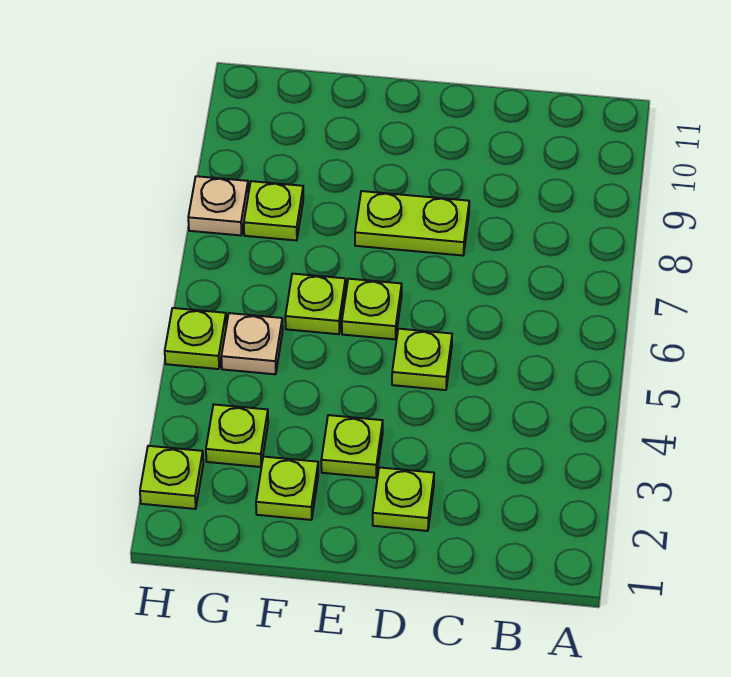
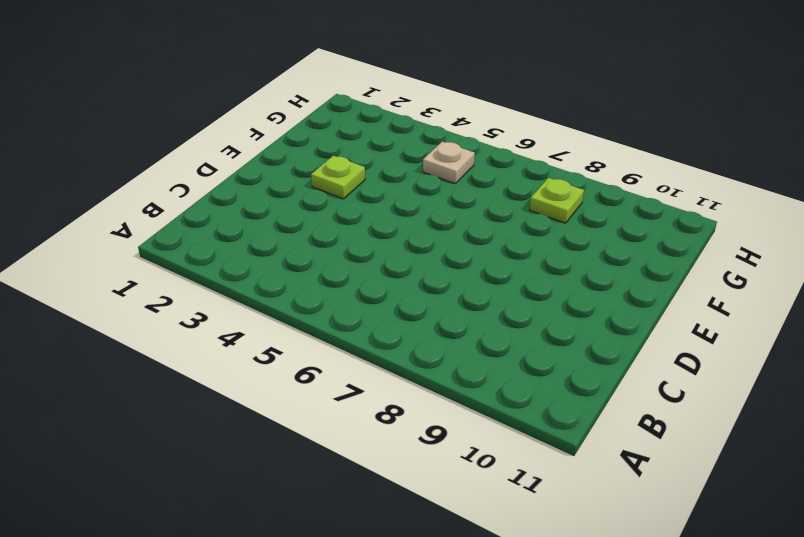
none -> lime 1x1 plate [373,467,434,531]
none -> lime 1x1 plate [392,329,452,390]
none -> lime 1x2 plate [355,191,469,256]

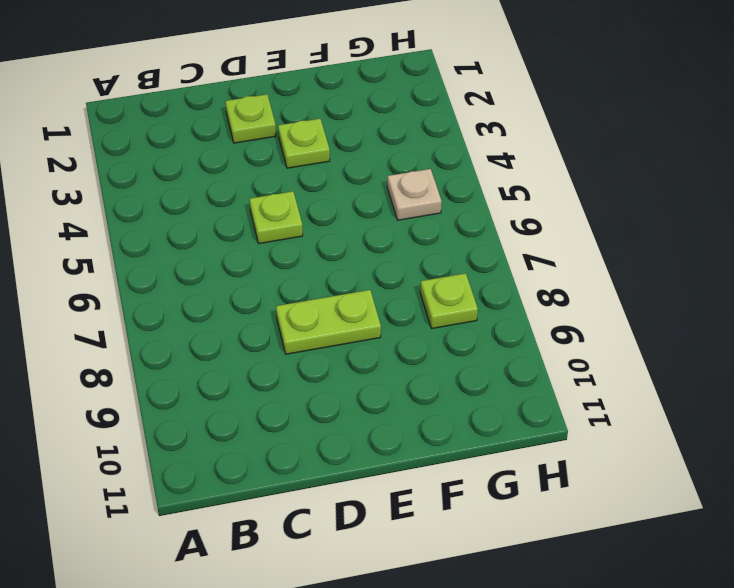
none -> lime 1x1 plate [342,279,402,339]
none -> lime 1x1 plate [256,457,318,520]
none -> lime 1x1 plate [285,274,346,334]

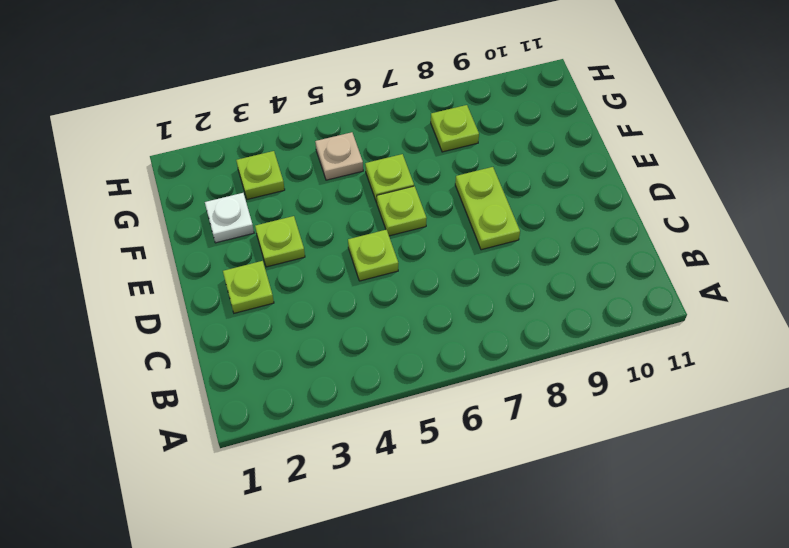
white 1x1 plate [205,193,254,243] -> lime 1x1 plate [256,457,318,520]
none -> lime 1x1 plate [140,446,203,509]
none -> lime 1x1 plate [165,308,226,369]
none -> tan 1x1 plate [188,176,248,235]

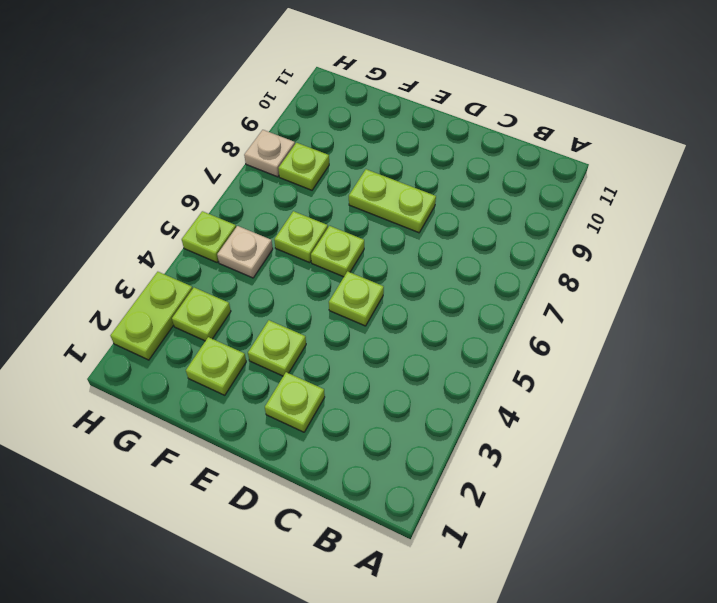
lime 1x2 plate [110,272,193,360] -> lime 1x1 plate [140,446,203,509]

